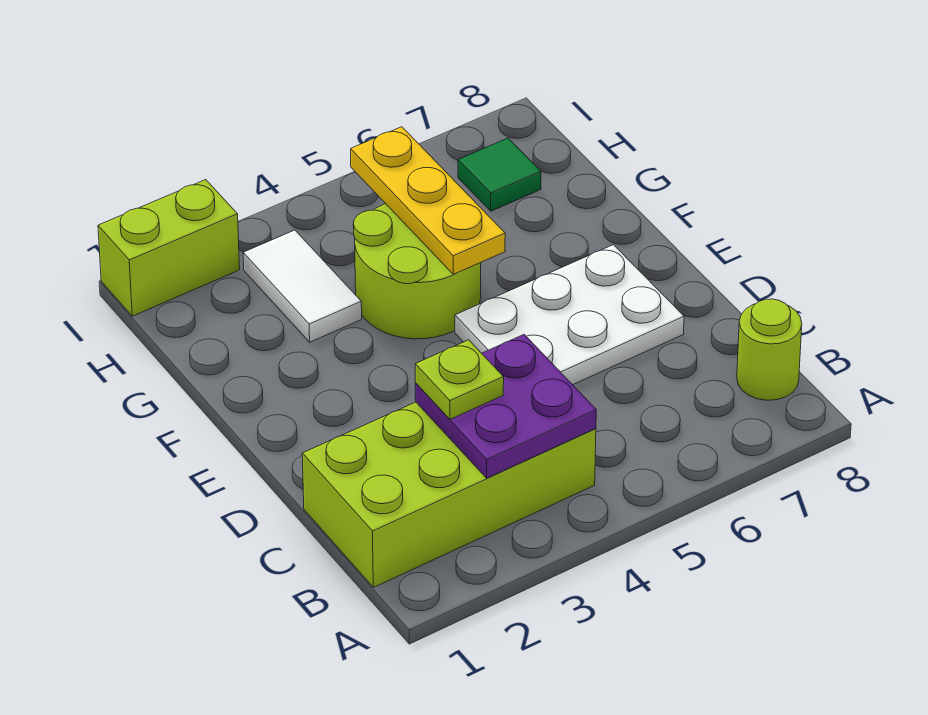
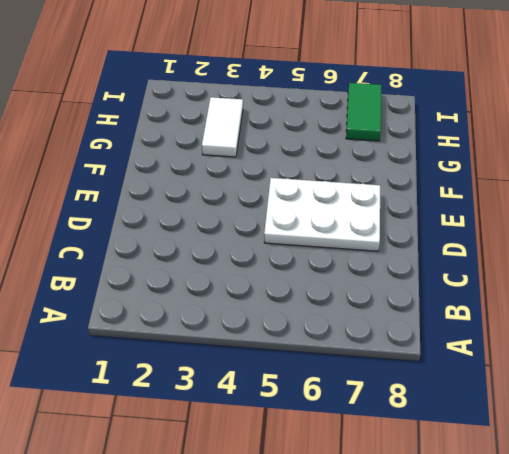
green 1x2 tile [346,83,382,141] -> green 1x1 tile [458,138,541,211]
none -> lime 2x4 brick [302,402,596,587]
none -> lime 1x1 round brick [737,299,802,400]

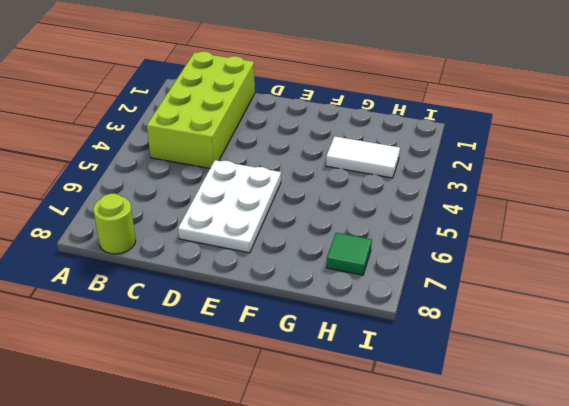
none -> lime 2x2 round brick [353,204,481,339]
none -> lime 1x2 brick [98,180,240,316]

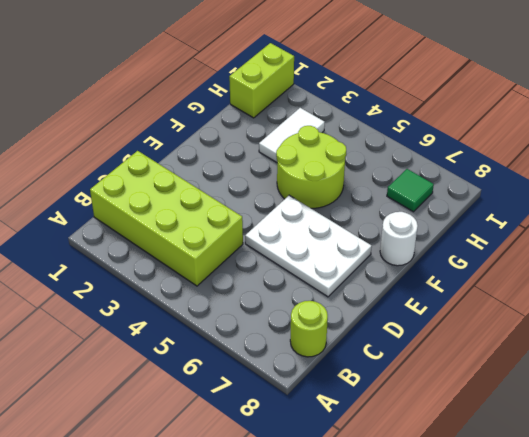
white 1x1 round brick [380,212,418,266] -> none
lime 1x2 brick [229,43,294,118] -> lime 1x2 brick turned to [98,180,240,316]
none -> purple 2x2 plate [415,335,596,478]
none -> yellow 1x3 plate [351,127,505,274]

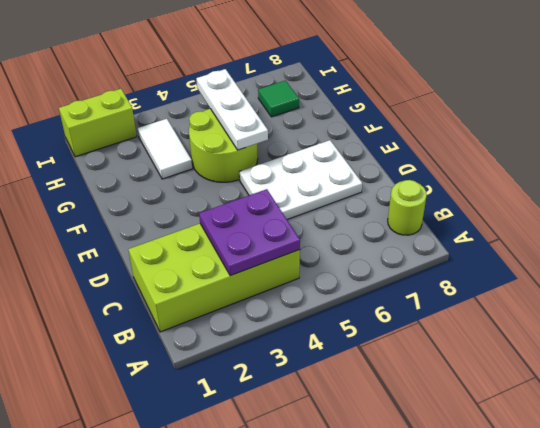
white 1x3 plate [196,69,268,150] -> yellow 1x3 plate [351,127,505,274]
none -> lime 1x1 plate [415,340,504,419]

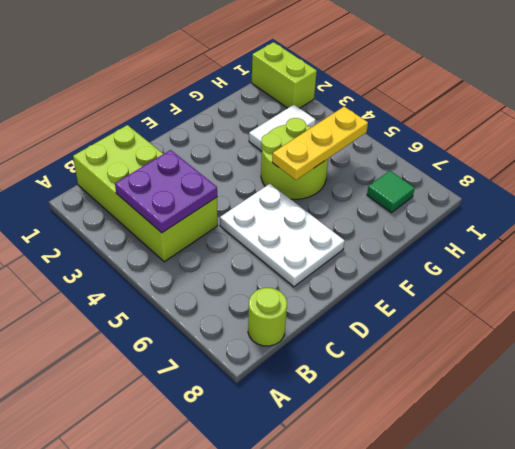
none -> lime 1x1 plate [415,340,504,419]

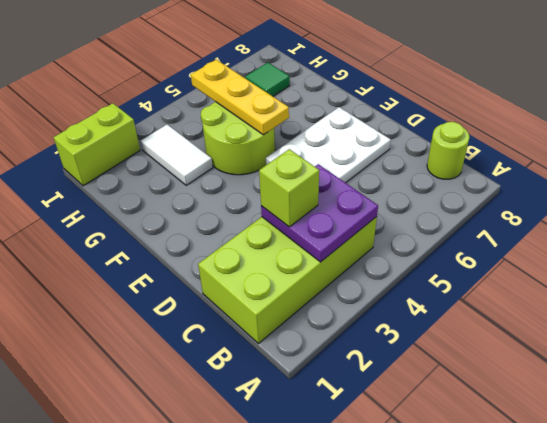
lime 1x1 brick [259,149,319,227] -> lime 1x1 plate [415,340,504,419]

